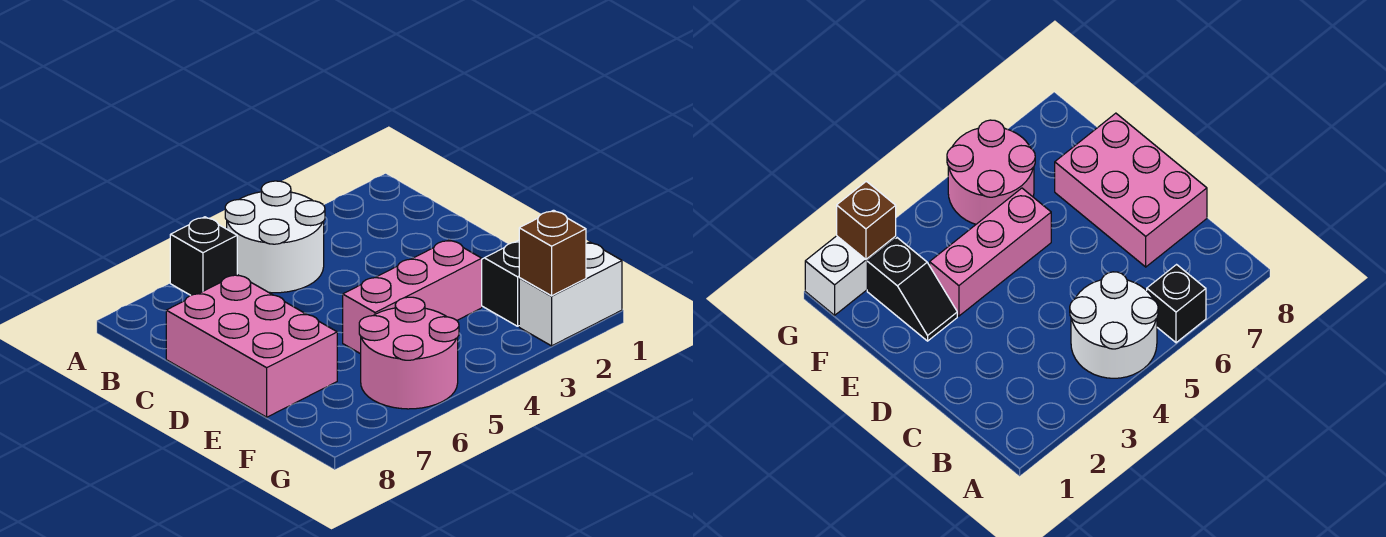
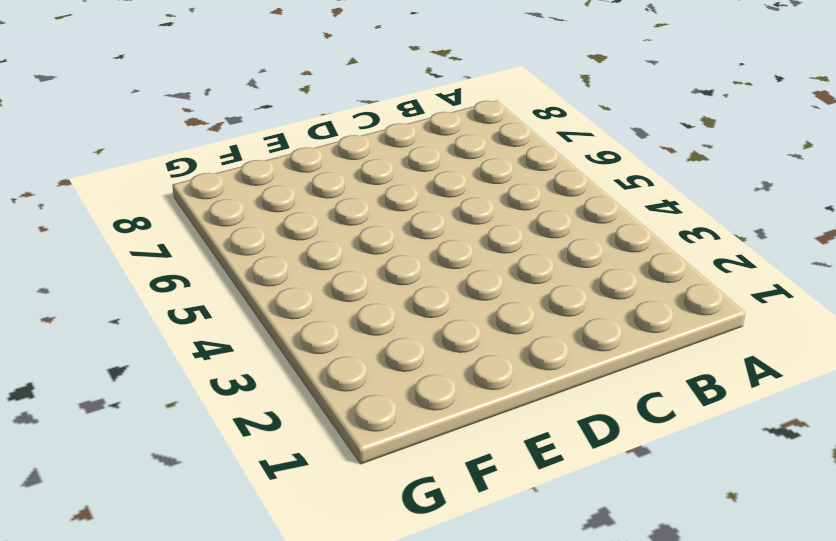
none -> white 2x2 round brick [225,181,325,293]
none -> black 1x1 brick [170,217,237,295]

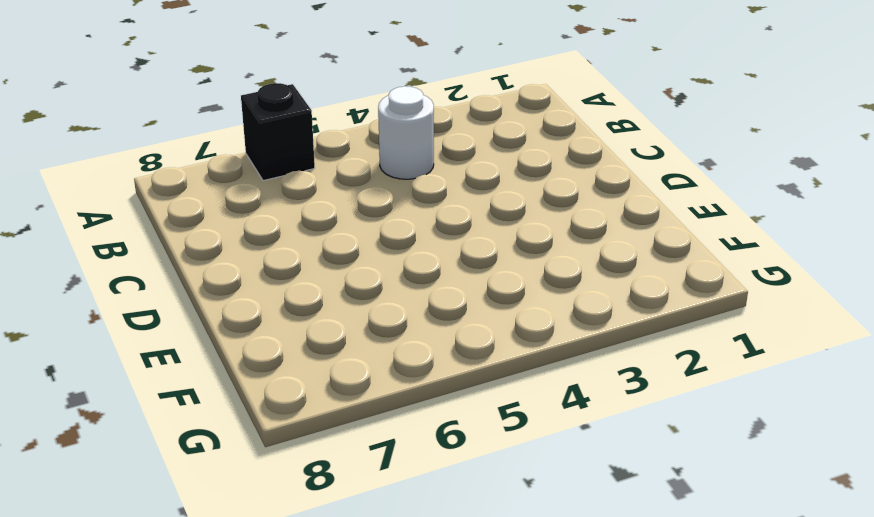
white 1x1 round brick [378,86,434,179] -> white 2x2 round brick [225,181,325,293]
none -> pink 2x3 brick [166,274,337,417]
none -> black 1x2 slope [482,240,519,326]

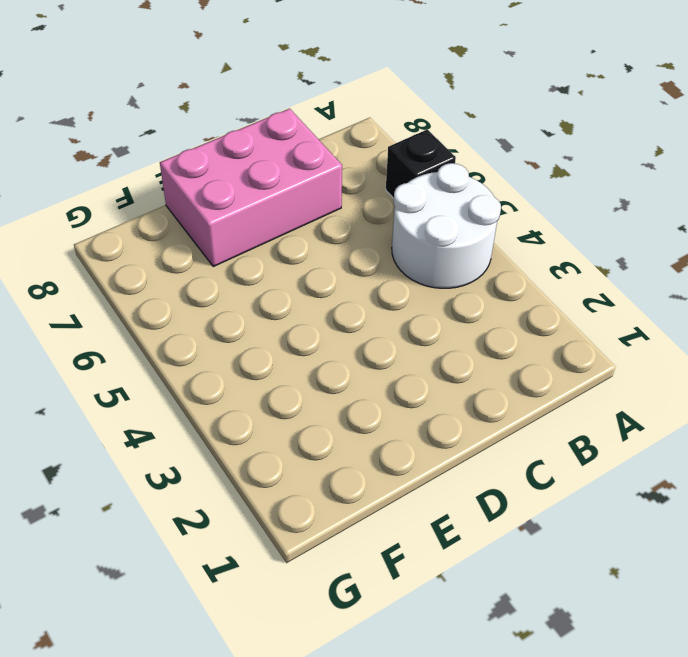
none -> black 1x2 slope [482,240,519,326]
none -> pink 1x3 brick [343,240,482,354]

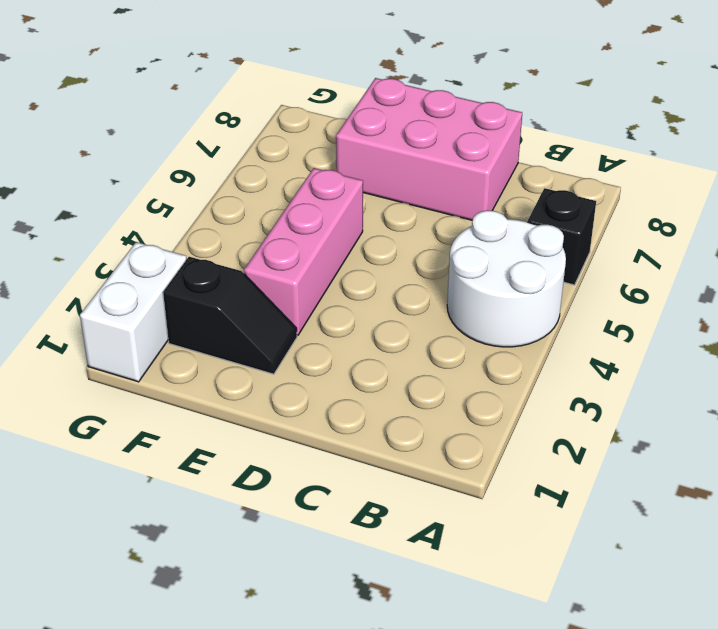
none -> pink 2x2 round brick [359,297,459,409]
none -> brown 1x1 brick [519,210,586,296]

